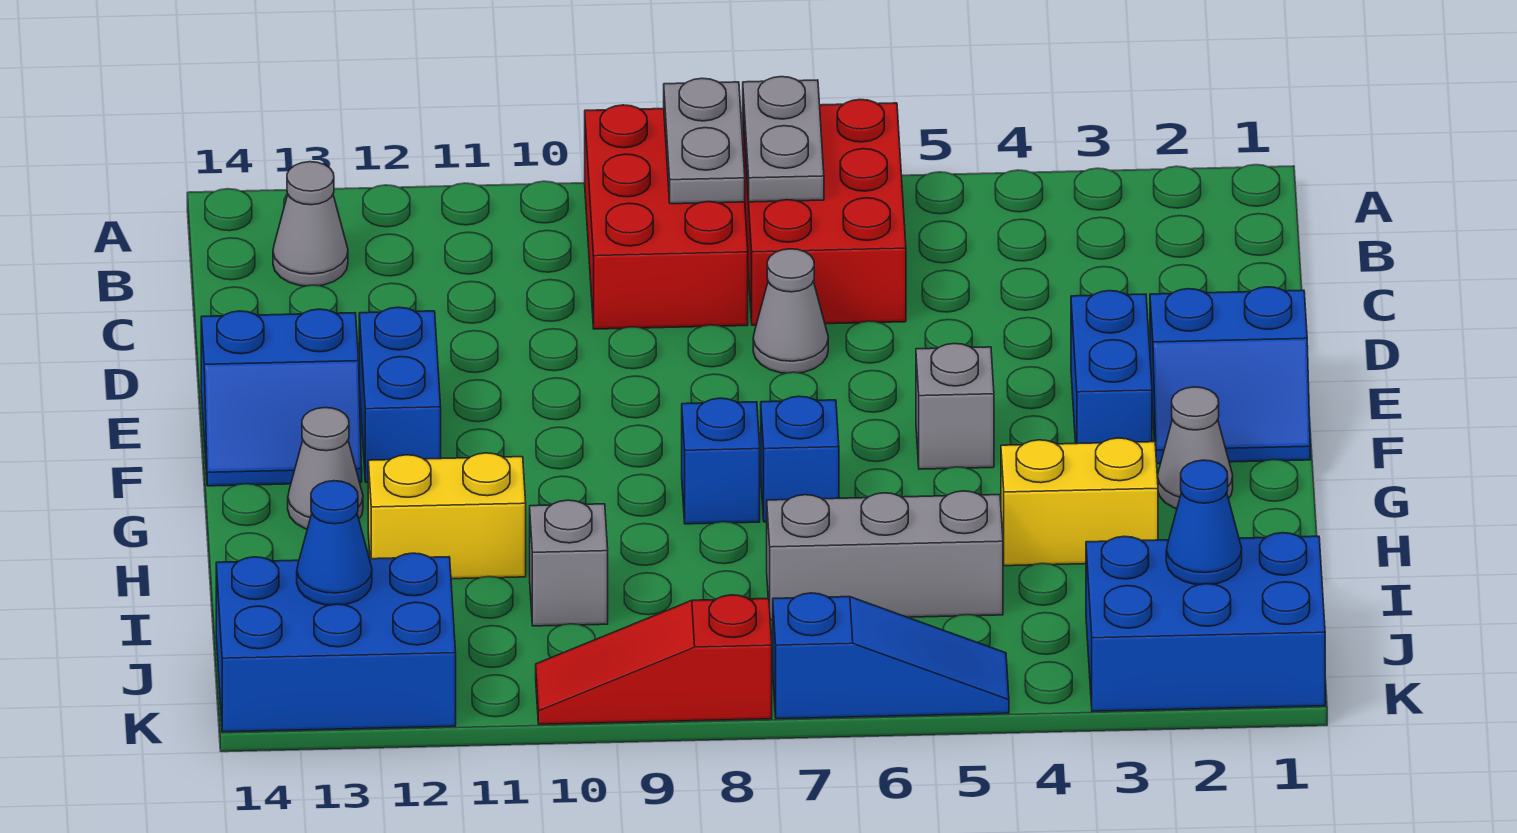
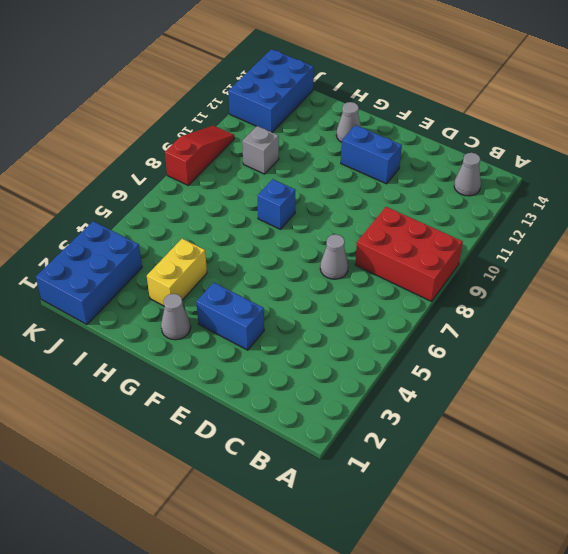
none -> red 2x3 brick [743,100,906,325]
none -> blue 2x2 slope [1150,287,1310,464]
none -> blue 2x2 slope [201,309,362,486]

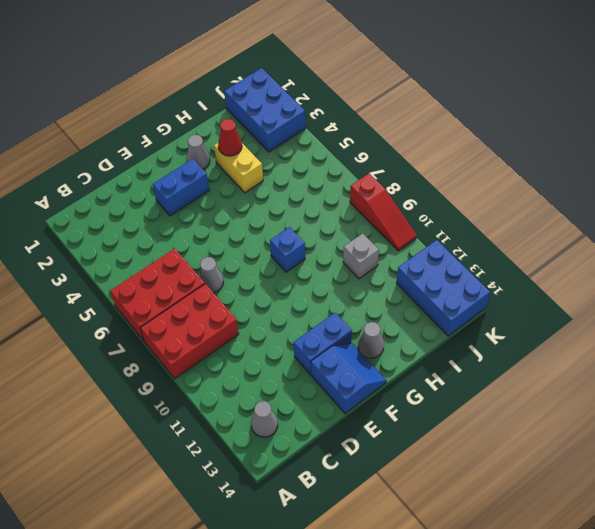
red 1x1 cone [218,119,242,156] -> none
none -> blue 2x2 slope [1150,287,1310,464]
none -> grey 1x1 brick [916,344,994,469]
none -> blue 1x1 brick [761,396,839,522]

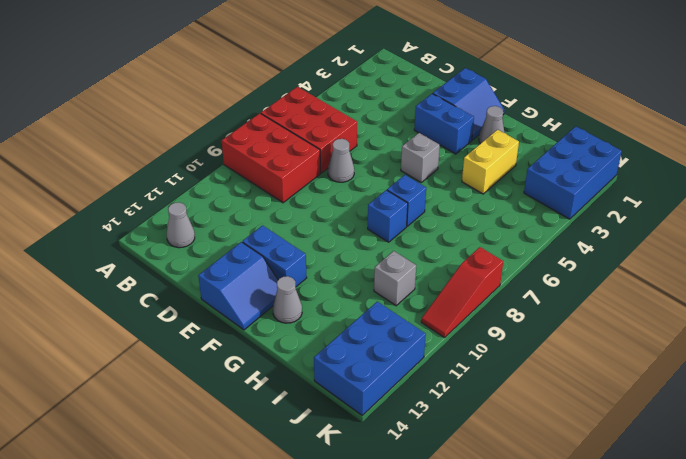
none -> yellow 1x2 brick [368,453,526,579]
none -> grey 1x3 brick [767,491,1003,620]
none -> blue 1x3 slope [773,593,1009,719]

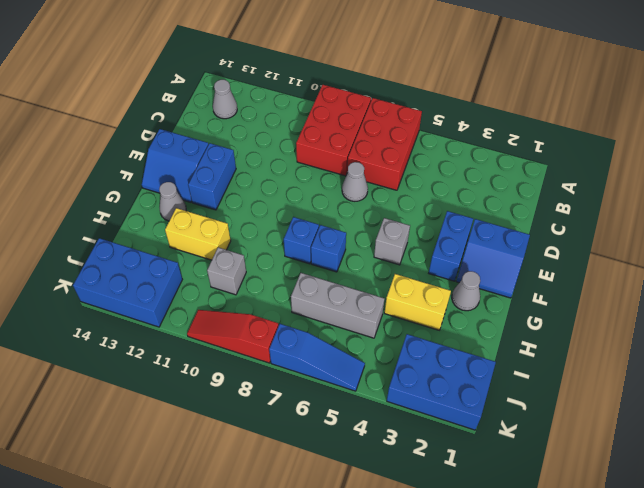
none -> grey 1x2 plate [743,77,824,202]
none -> grey 1x2 plate [664,78,745,204]
none -> blue 1x1 cone [1166,460,1242,585]

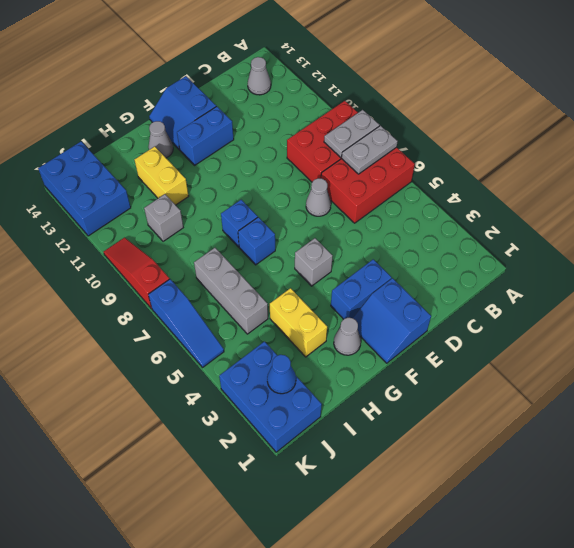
none -> blue 1x1 cone [297,481,372,605]

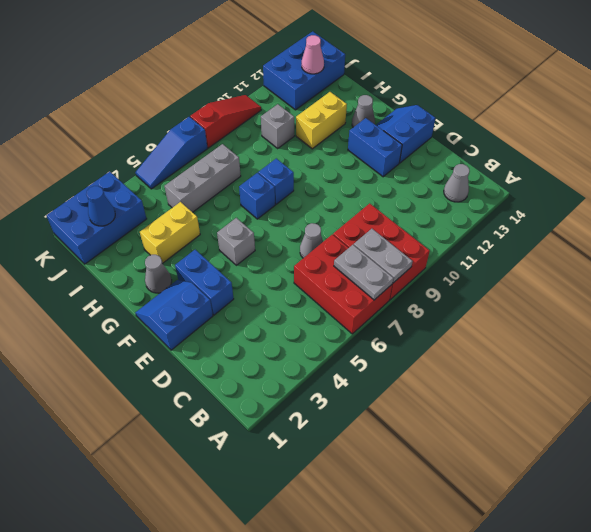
pink 1x1 cone [302,35,324,74] -> blue 1x1 cone [297,481,372,605]

